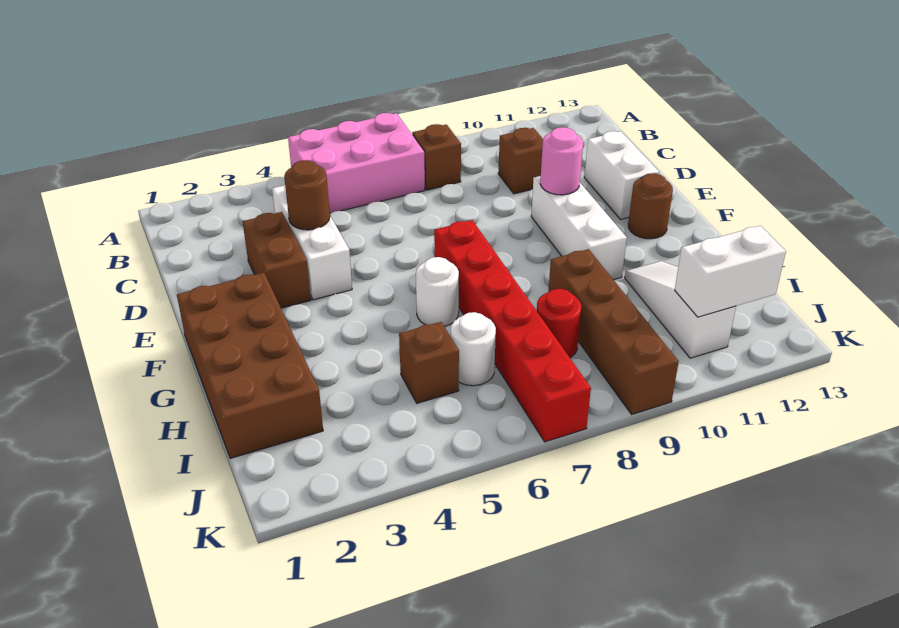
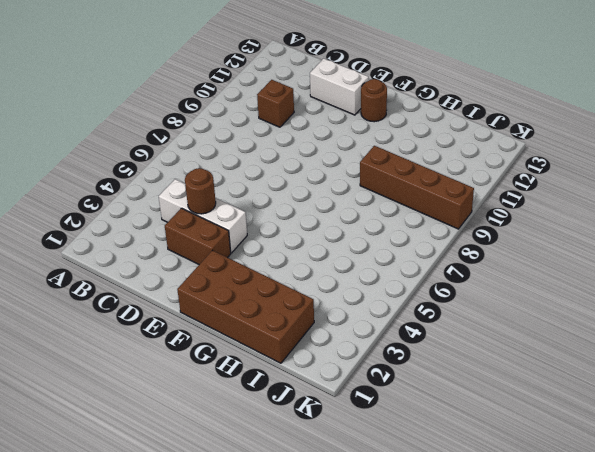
none -> pink 2x3 brick [288,113,425,213]
none -> brown 1x1 brick [412,124,461,190]
none -> white 1x3 brick [531,176,627,280]

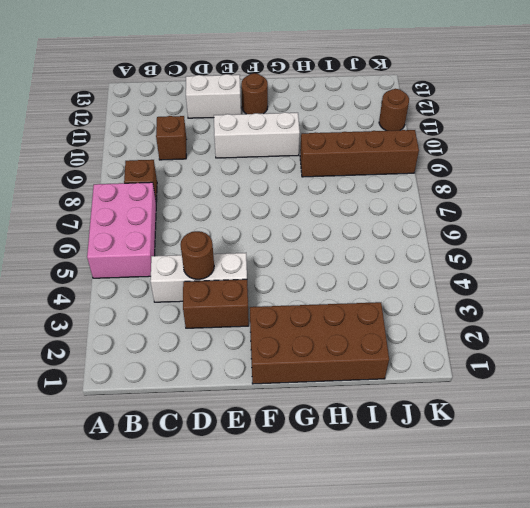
brown 1x1 round brick [379,89,409,131] -> none
none -> red 1x6 brick [434,220,591,442]
none -> white 1x1 round brick [416,257,459,326]
none -> white 1x3 slope [625,261,736,358]

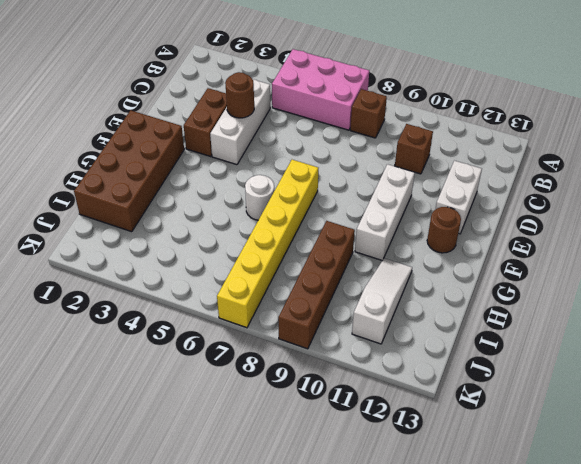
yellow 1x6 brick [217,160,318,328] -> red 1x6 brick [434,220,591,442]
none -> brown 1x1 brick [399,322,459,403]
none -> white 1x1 round brick [451,312,496,386]
none -> red 1x1 round brick [537,289,581,357]

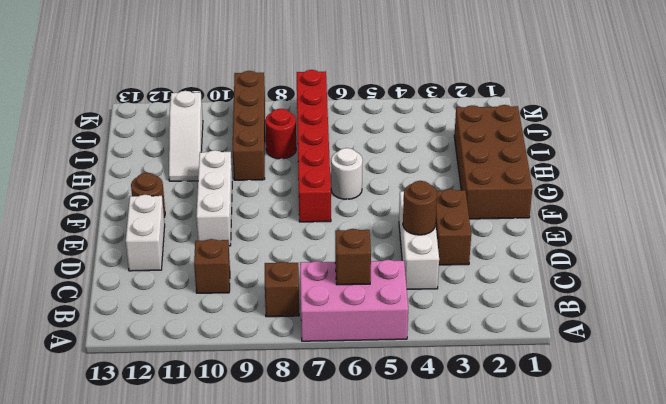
brown 1x1 brick [335,229,371,285] -> brown 1x1 brick moved to [399,322,459,403]
none -> white 1x1 round brick [451,312,496,386]
none -> pink 1x1 round brick [540,127,583,195]
none -> white 1x2 brick [675,226,786,317]

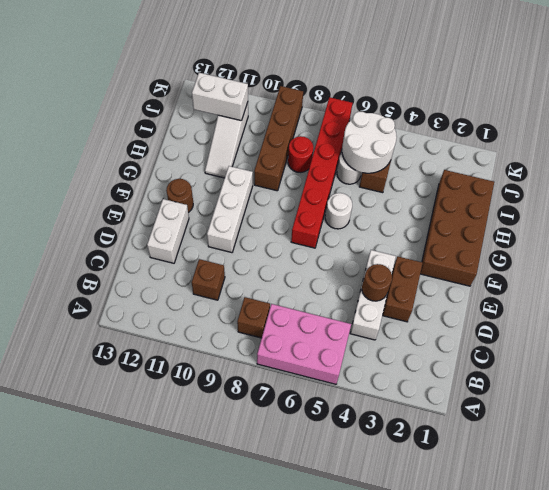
white 2x2 round brick [342,112,397,173] -> none
none -> pink 1x1 round brick [540,127,583,195]

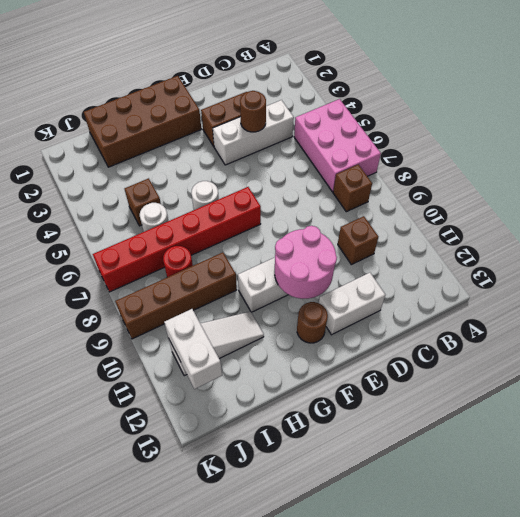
pink 2x2 round brick [275,226,337,299] -> pink 1x1 round brick [540,127,583,195]

